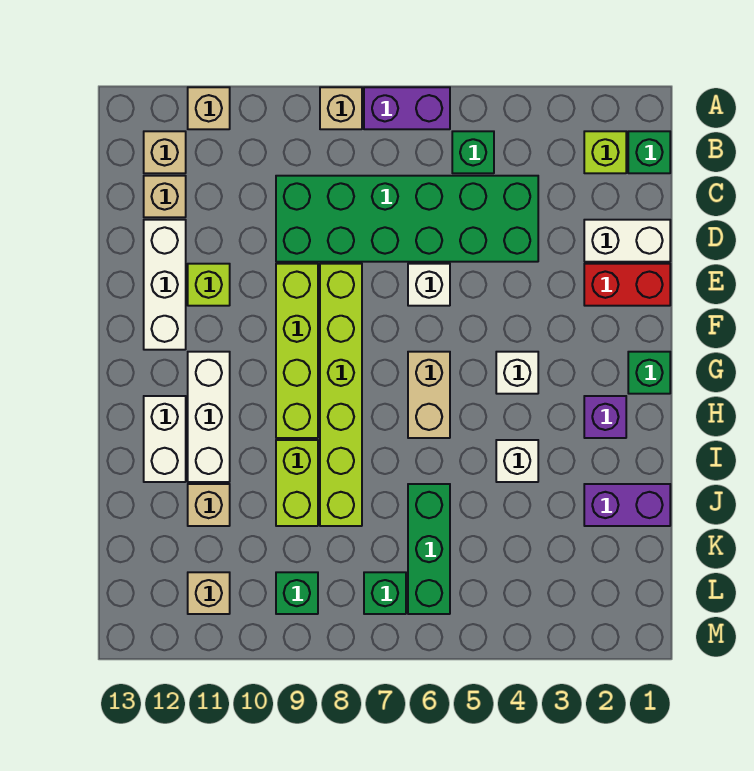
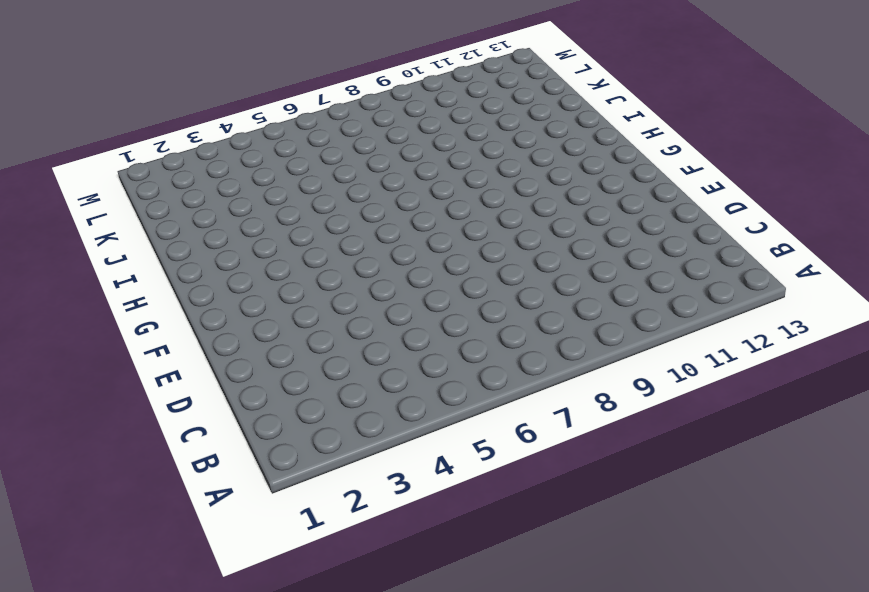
none -> purple 1x2 brick [364,87,450,129]
none -> tan 1x1 brick [320,87,362,129]
none -> tan 1x1 brick [188,87,230,129]
none -> green 1x1 brick [628,131,670,173]

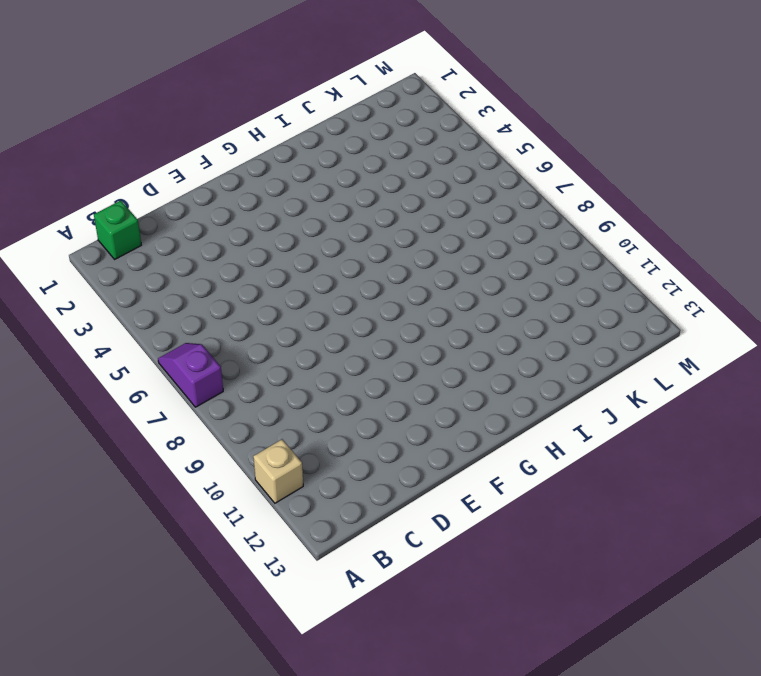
purple 1x2 slope [158,343,223,407] -> purple 1x2 brick [364,87,450,129]
none -> tan 1x1 brick [320,87,362,129]
none -> lime 1x1 brick [584,131,626,173]
none -> green 1x1 brick [452,131,494,173]
none -> tan 1x1 brick [144,131,186,173]

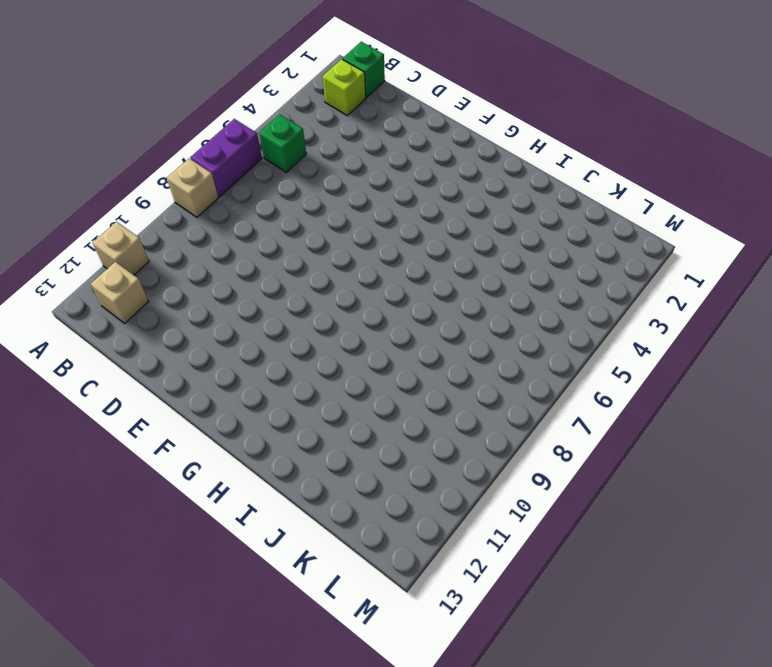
none -> green 2x6 brick [276,176,538,262]
none -> tan 1x1 brick [144,176,186,217]
none -> white 1x2 brick [584,220,670,262]
none -> white 1x3 brick [144,220,186,350]

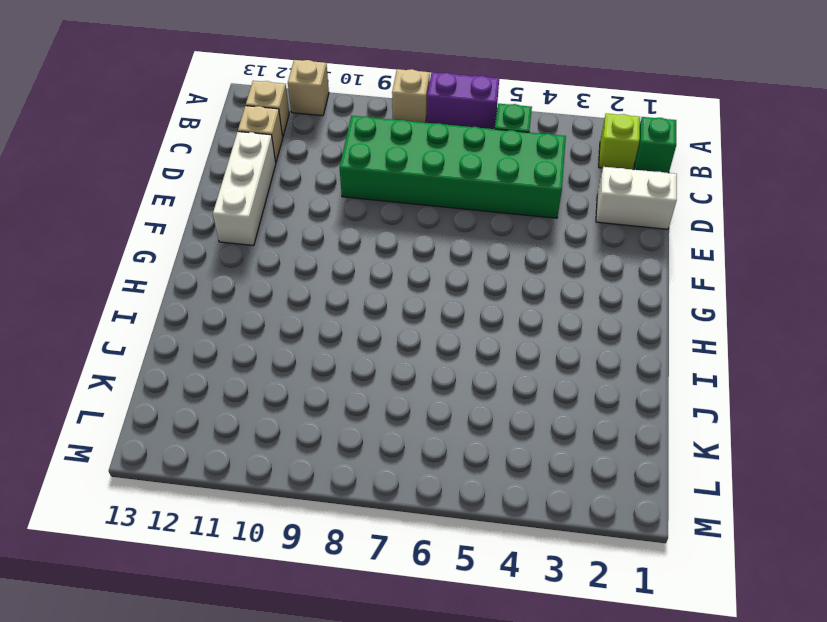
none -> red 1x2 brick [584,264,670,306]
none -> white 1x1 brick [408,264,450,306]
none -> lime 1x6 brick [320,264,362,526]
none -> lime 1x4 brick [276,264,318,438]

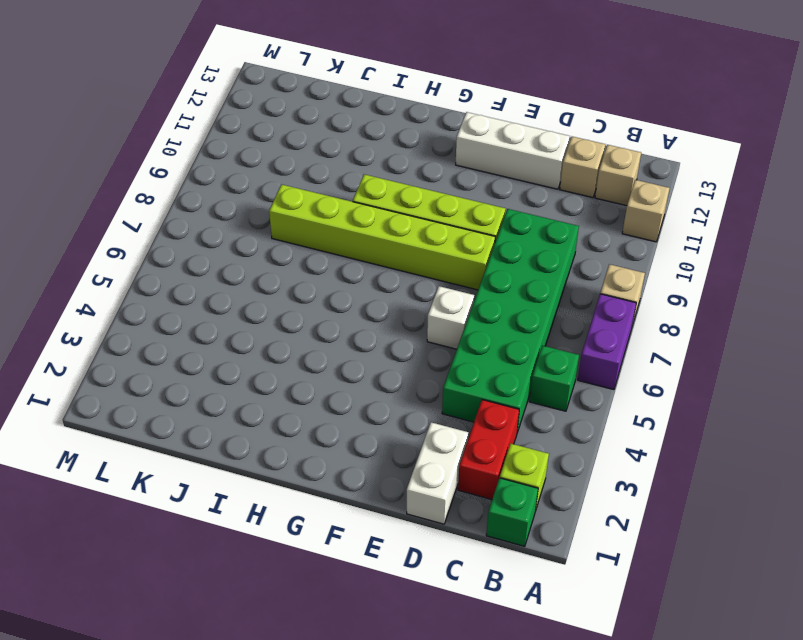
red 1x2 brick [458,400,519,499] -> red 1x2 brick moved to [584,264,670,306]
none -> lime 1x1 brick [188,264,230,306]
none -> green 1x1 brick [628,352,670,394]
none -> white 1x1 brick [496,352,538,394]
none -> tan 1x2 brick [408,352,450,438]

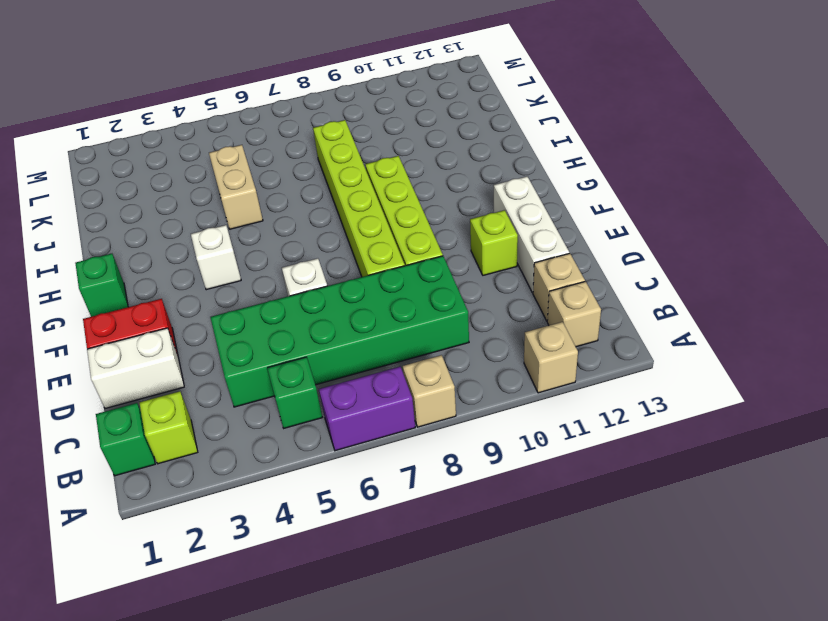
tan 1x2 brick [209,145,263,229] -> tan 1x2 brick moved to [408,352,450,438]
none -> white 1x3 brick [188,352,230,482]
none -> purple 1x1 brick [584,396,626,438]
none -> white 1x2 brick [144,396,186,482]
none -> white 1x1 brick [496,440,538,482]

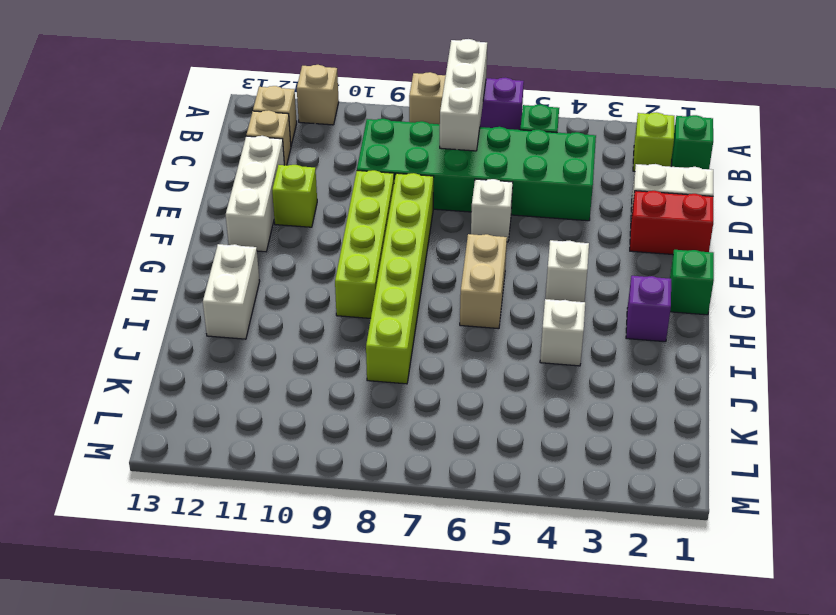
white 1x3 brick [440,39,487,151] -> white 1x3 brick moved to [188,352,230,482]
none -> lime 1x2 brick [276,440,318,526]
none -> purple 1x2 brick [584,484,670,526]
none -> green 1x3 brick [408,484,450,614]
none -> tan 1x1 brick [188,484,230,526]

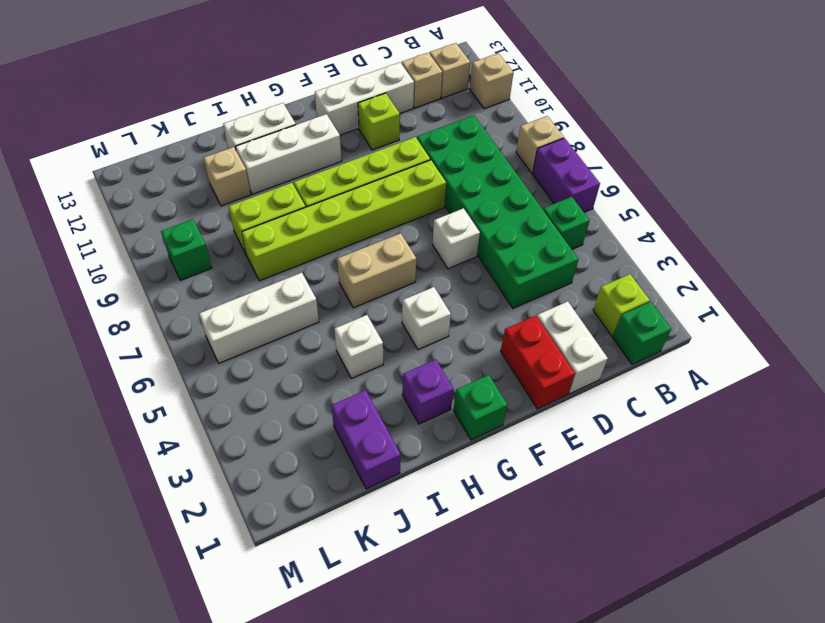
white 1x3 brick [199,273,319,363] -> green 1x3 brick [408,484,450,614]
none -> green 1x1 brick [364,572,406,614]
none -> tan 1x1 brick [188,572,230,614]

